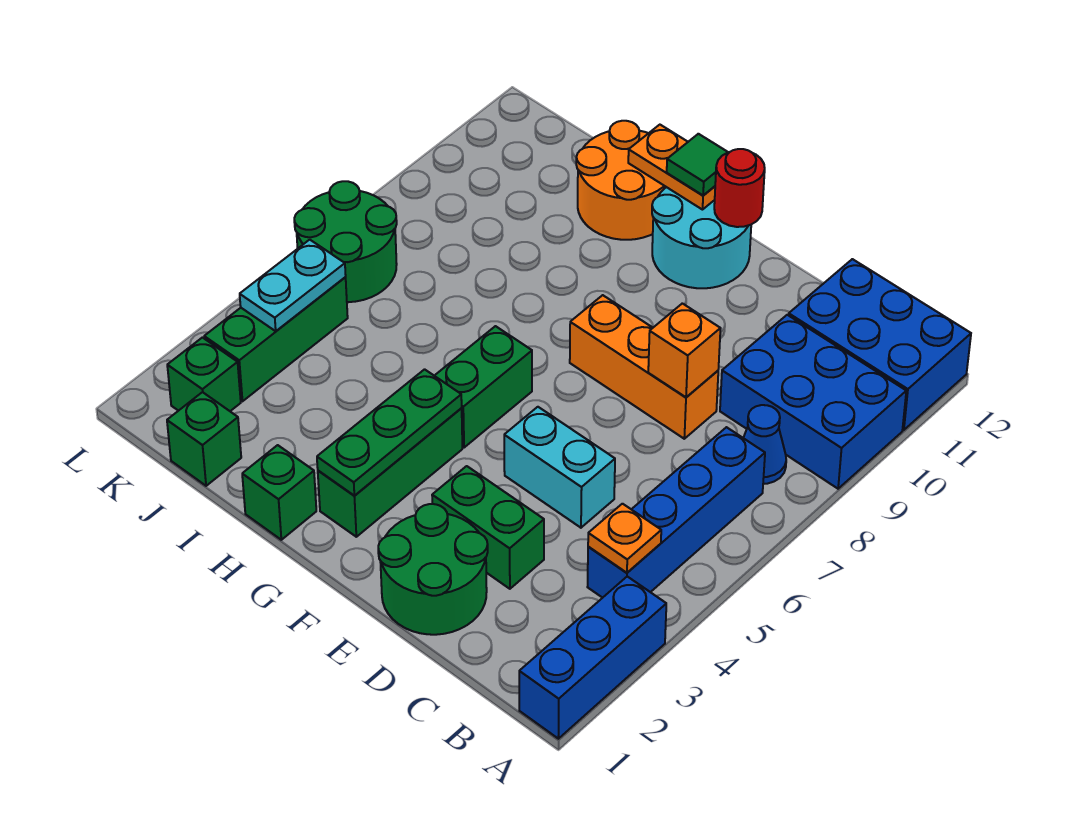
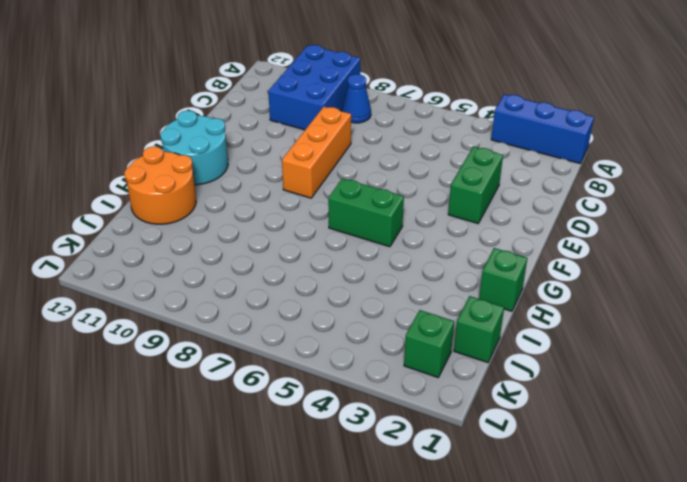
none -> blue 2x3 brick [789,259,971,430]
none -> blue 1x4 brick [588,427,765,598]
none -> green 2x2 round brick [378,504,488,635]

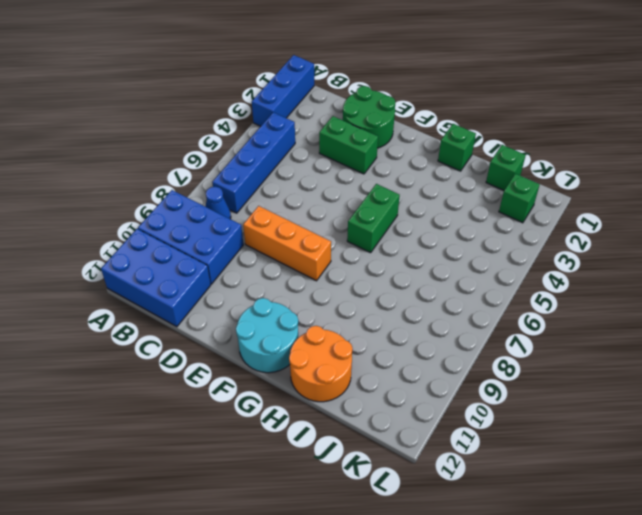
none -> cyan 1x2 brick [504,407,615,528]
none -> green 1x3 brick [318,408,462,537]
none -> green 1x3 brick [204,277,348,401]

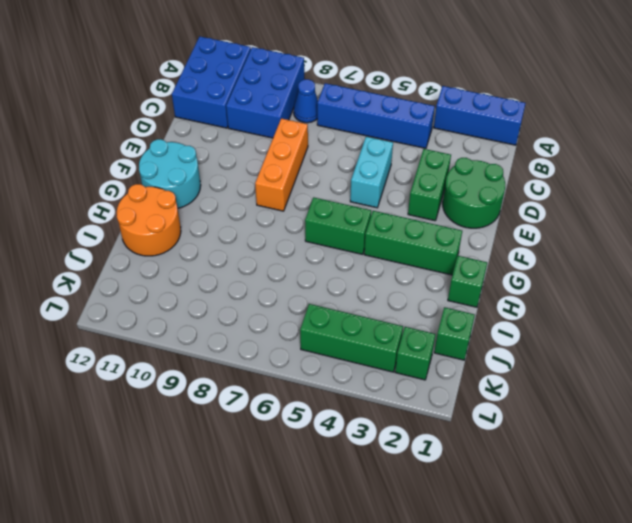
none -> green 2x2 round brick [294,181,397,302]
none -> orange 1x1 plate [588,504,661,573]
none -> orange 1x1 brick [648,303,721,397]

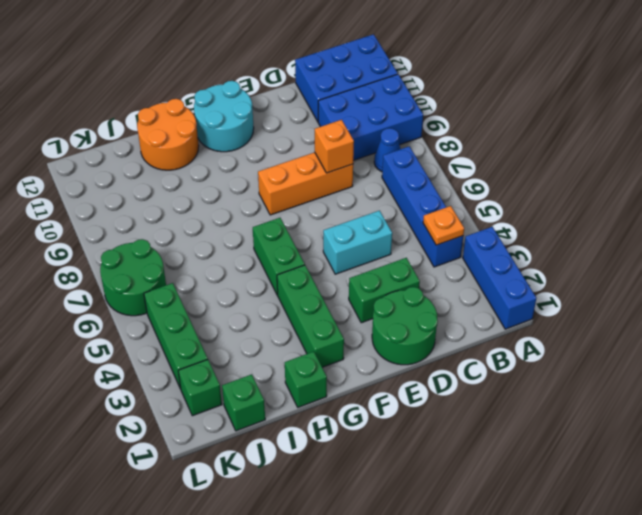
none -> red 1x1 round brick [714,149,765,227]
none -> green 1x3 plate [317,369,462,496]
none -> orange 1x2 plate [628,125,715,210]

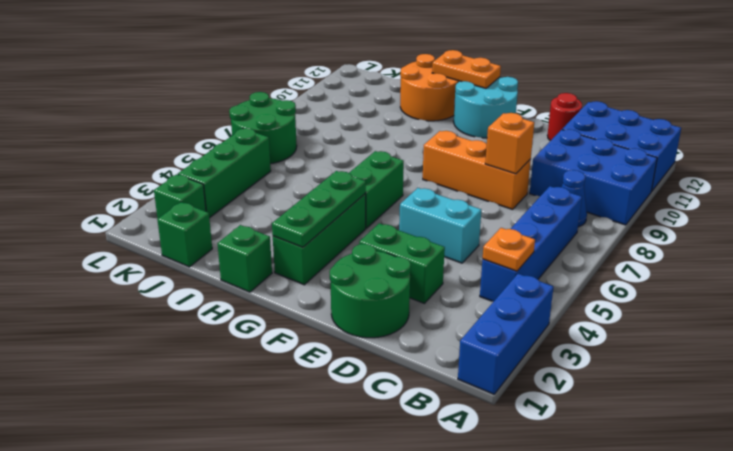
red 1x1 round brick [547,93,582,141] -> red 1x1 round brick moved to [714,149,765,227]
none -> cyan 1x2 plate [240,240,346,331]
none -> green 1x1 tile [667,134,728,195]

